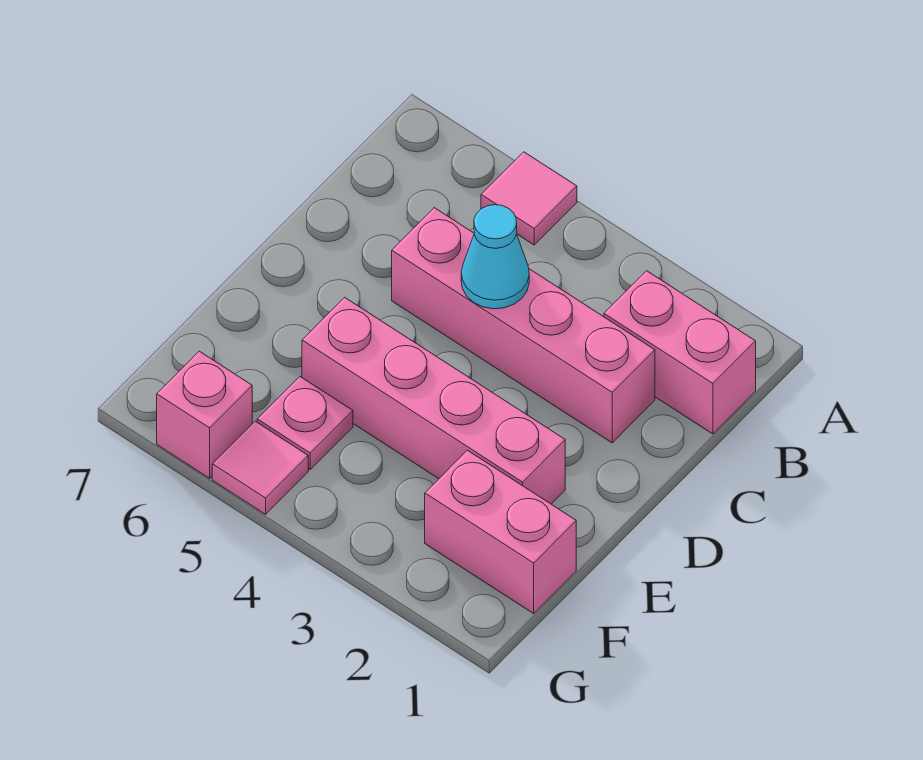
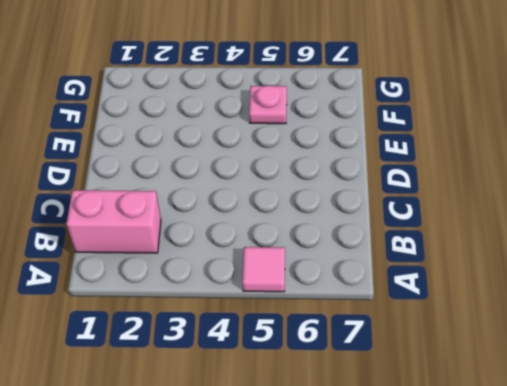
none -> pink 1x4 brick [392,208,655,443]
none -> pink 1x4 brick [302,297,565,504]

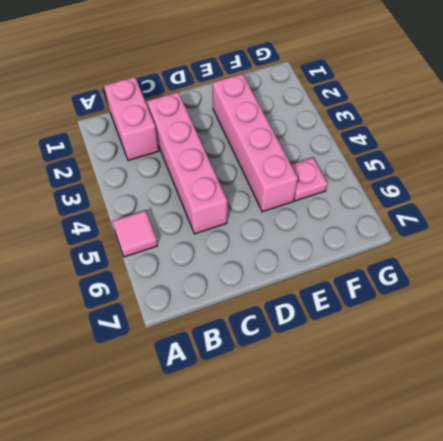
none -> pink 1x2 brick [425,450,576,613]
none -> pink 1x1 tile [212,421,308,514]

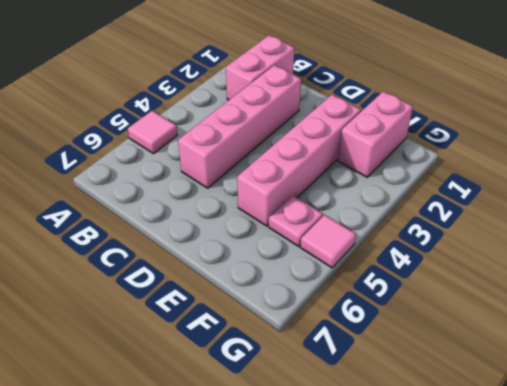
none -> pink 1x1 brick [157,351,252,478]
none -> cyan 1x1 cone [461,205,529,309]

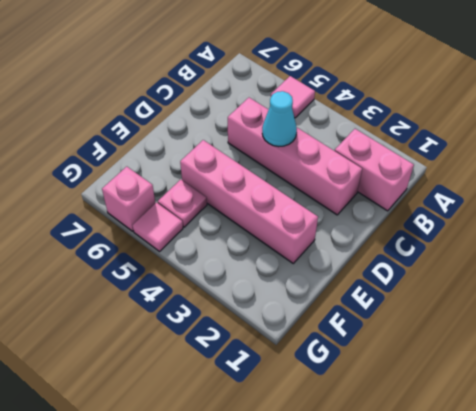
none -> pink 1x2 brick [425,450,576,613]

